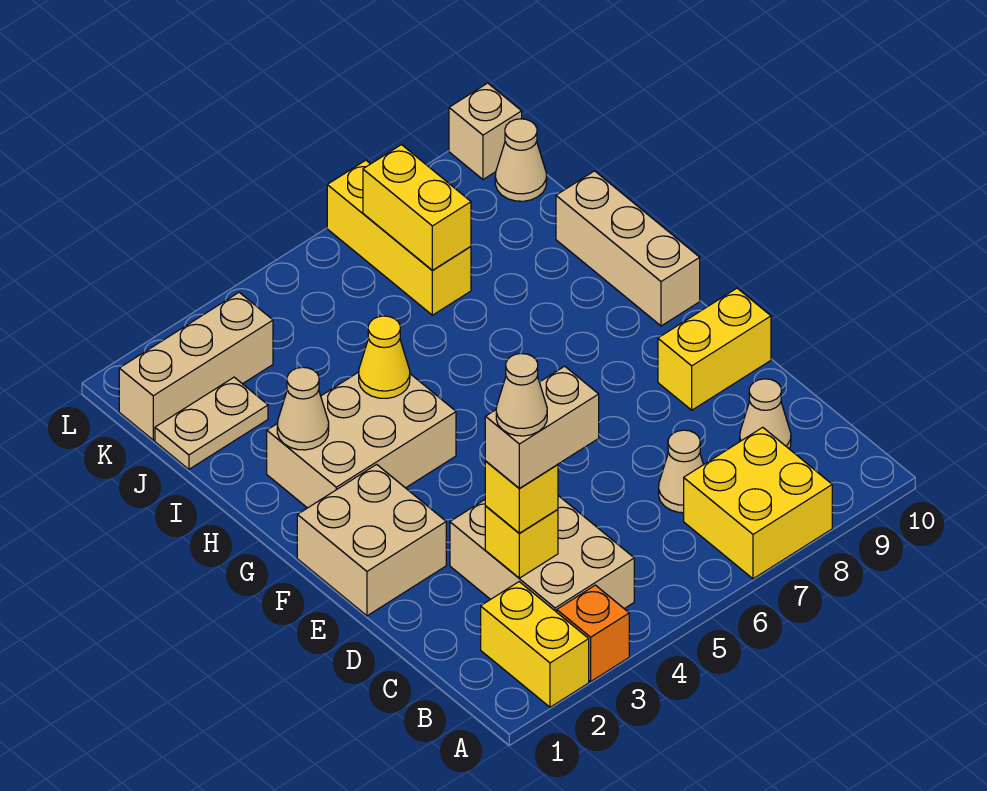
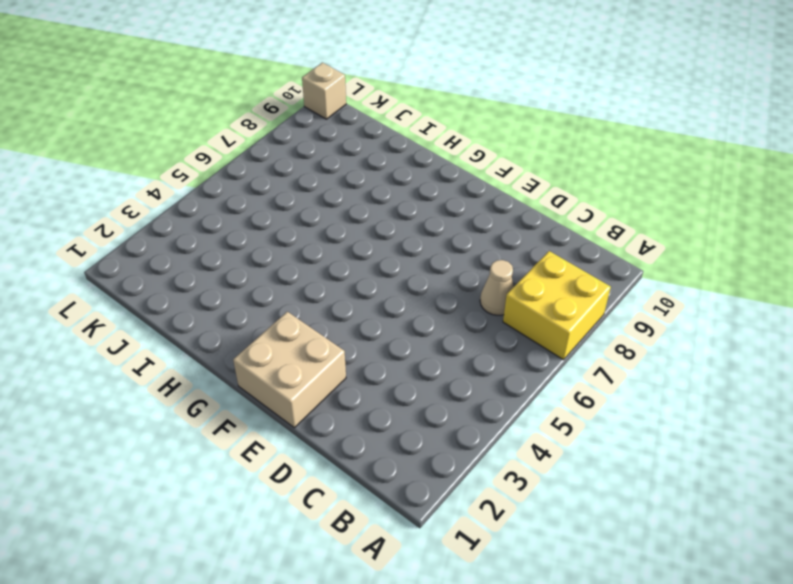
none -> yellow 1x2 brick [481,582,589,707]
none -> orange 1x1 brick [557,585,629,681]
none -> tan 2x3 brick [450,496,634,612]

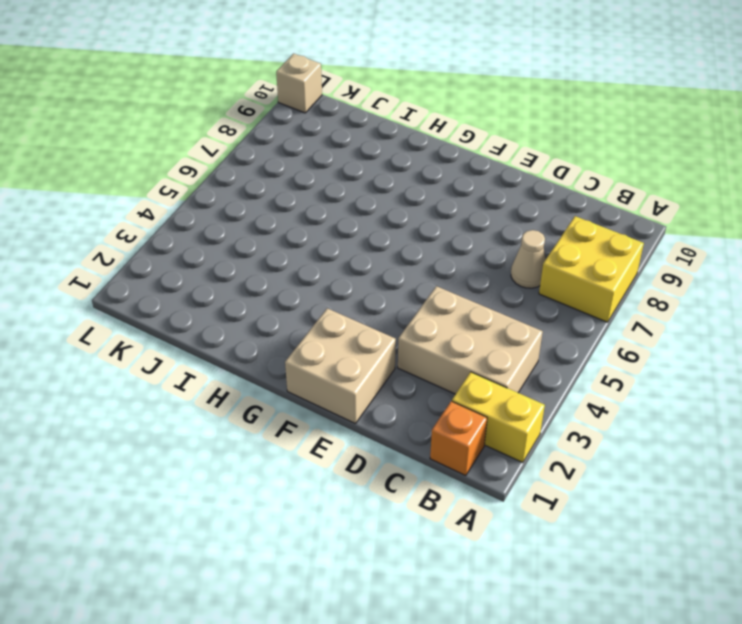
orange 1x1 brick [430,401,487,476] -> orange 1x1 brick moved to [557,585,629,681]
none -> tan 1x1 cone [740,379,791,449]
none -> yellow 1x2 brick [658,288,771,410]
none -> tan 2x3 brick [267,372,456,508]

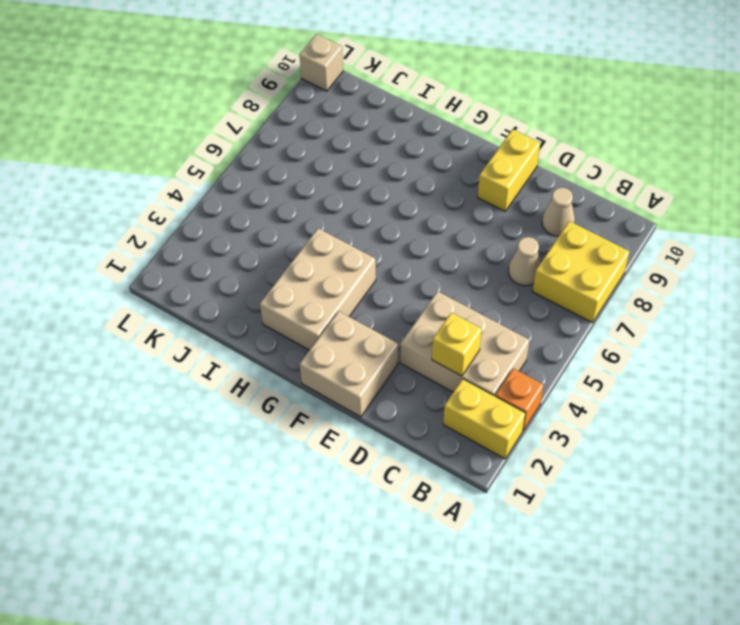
none -> tan 1x3 brick [556,171,700,326]
none -> tan 1x2 plate [155,377,268,469]
none -> yellow 1x3 brick [327,160,471,315]

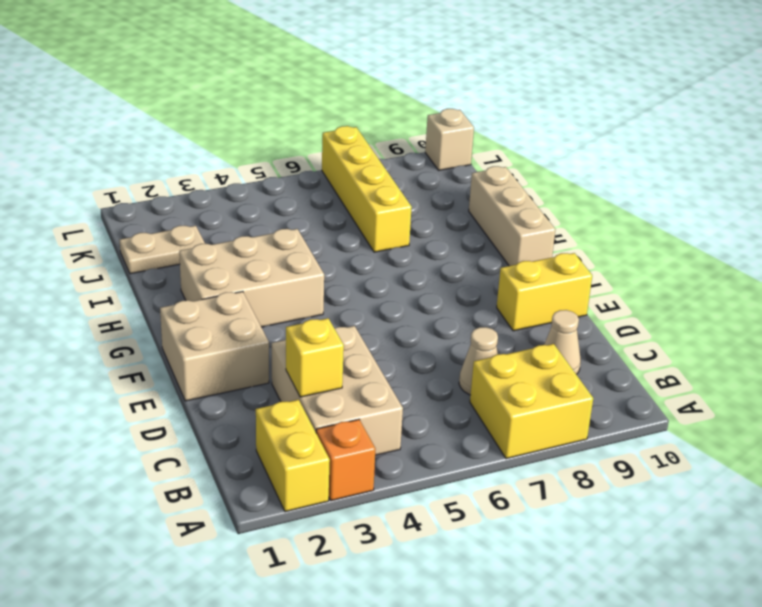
yellow 1x4 brick [322,126,412,252] -> yellow 1x3 brick [327,160,471,315]
none -> tan 1x3 brick [119,292,273,440]
none -> tan 1x1 cone [495,119,547,201]
none -> tan 1x1 cone [277,367,329,450]

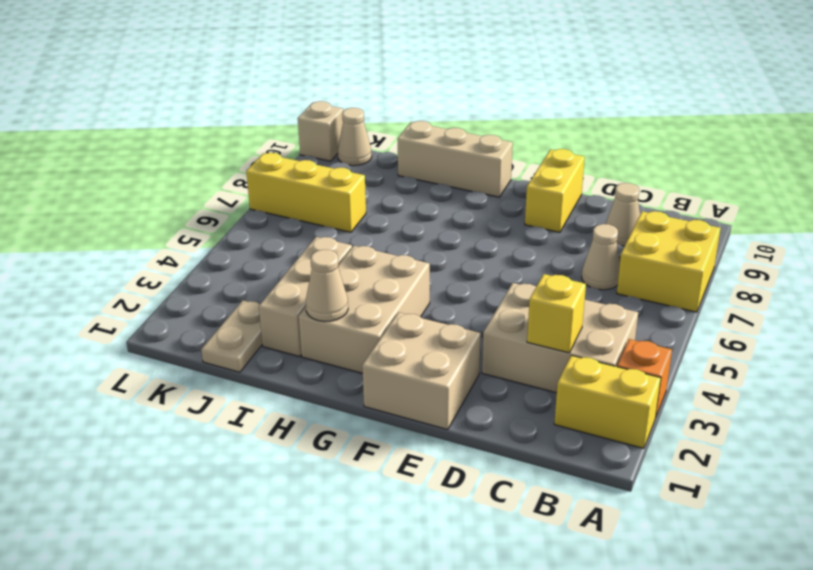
tan 1x3 brick [259,237,352,357] -> tan 1x3 brick moved to [119,292,273,440]
none -> yellow 1x1 cone [359,316,410,398]
none -> yellow 1x2 brick [363,145,471,271]
none -> yellow 1x1 brick [485,461,558,533]

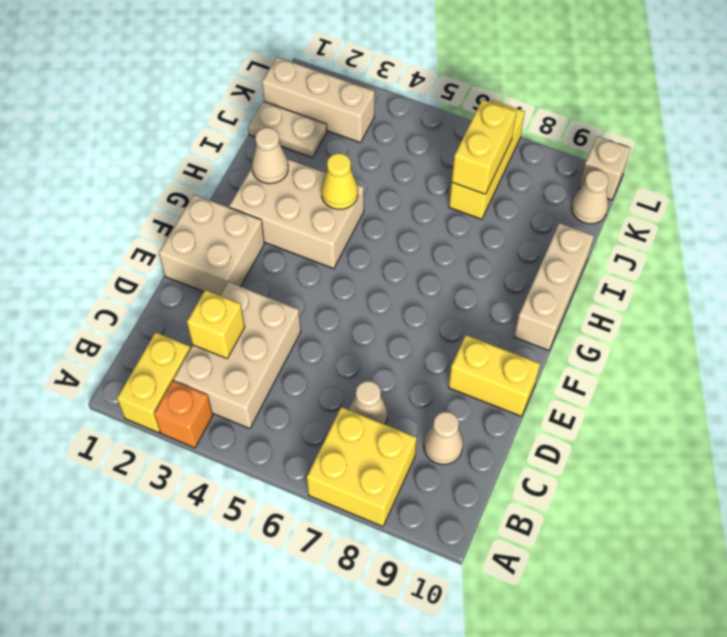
none -> yellow 1x1 brick [485,461,558,533]
none -> tan 1x2 brick [485,366,599,488]
none -> tan 1x1 cone [496,354,547,436]

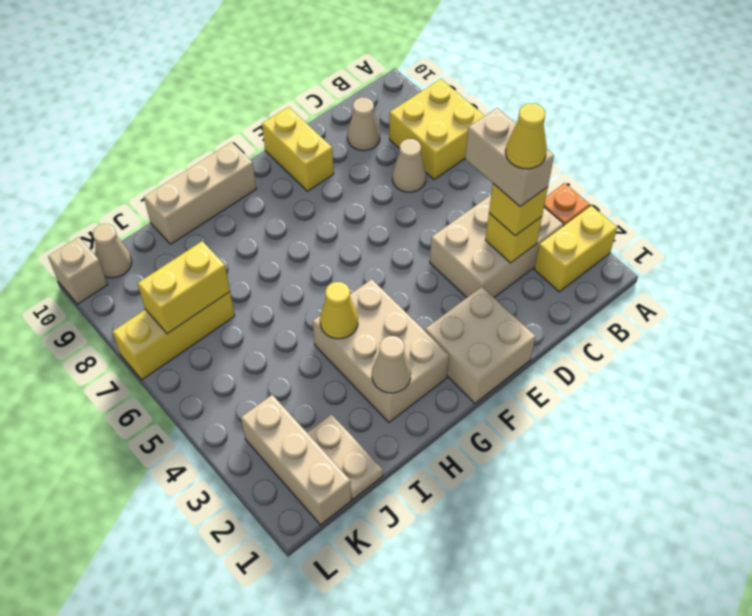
yellow 1x1 cone [506,103,547,169] -> tan 1x1 cone [496,354,547,436]

